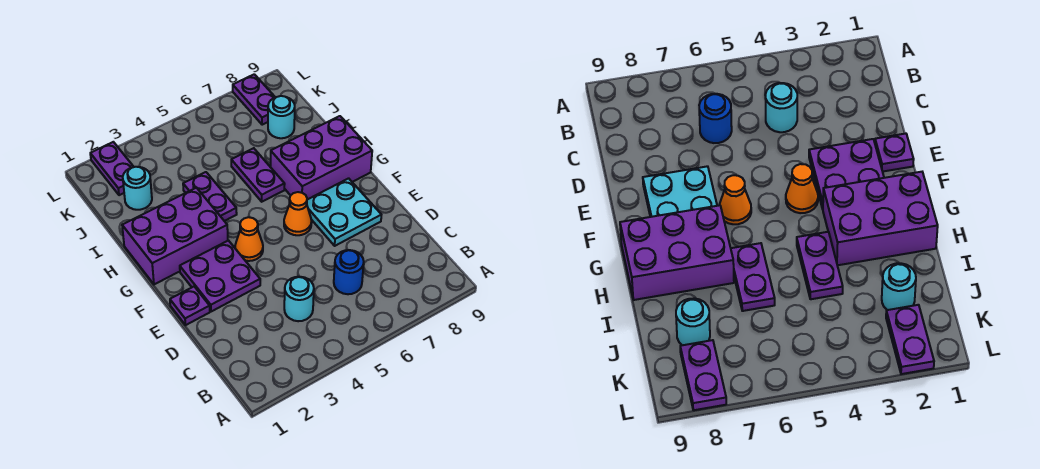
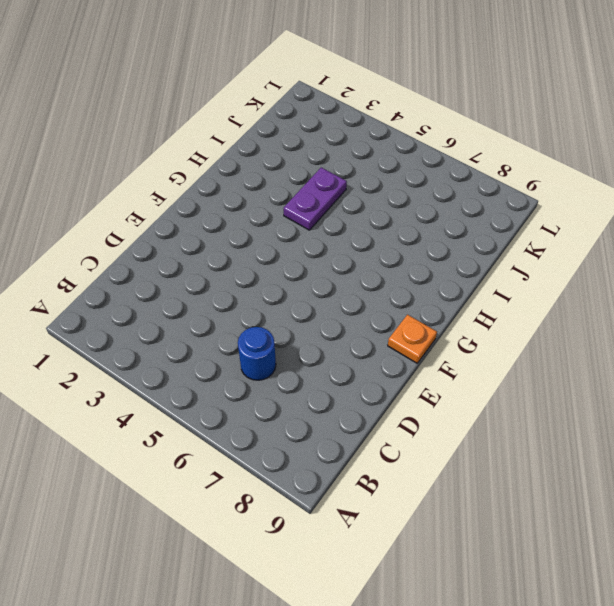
orange 1x1 plate [388,315,437,363] -> none
none -> cyan 1x1 round brick [284,277,314,321]
none -> purple 1x1 plate [170,287,210,325]
none -> purple 2x2 plate [180,241,260,312]

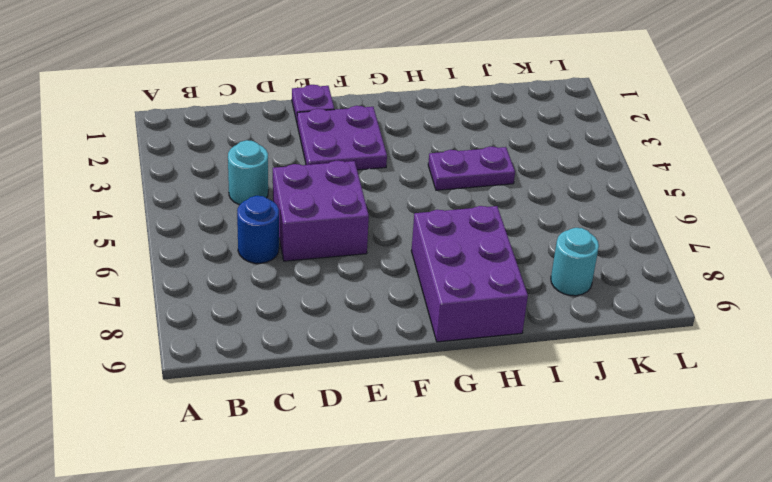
purple 2x2 brick [273,161,369,261] -> none
none -> cyan 2x2 plate [307,178,381,246]
none -> orange 1x1 cone [235,217,263,261]
none -> orange 1x1 cone [284,192,312,235]

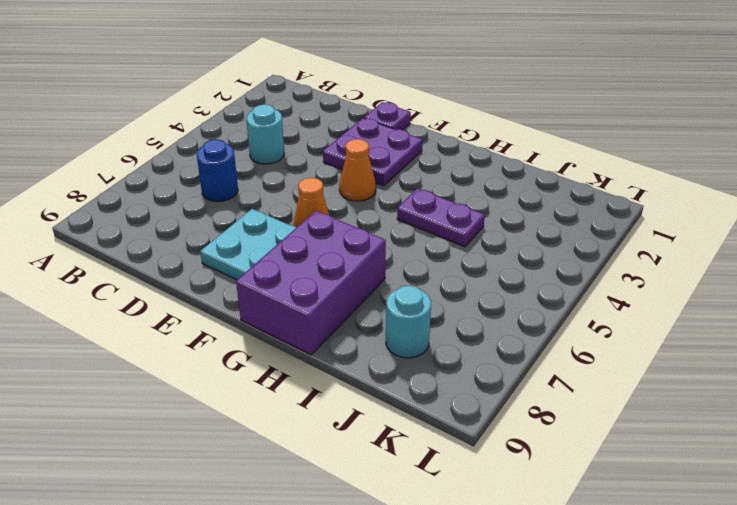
none -> purple 2x3 brick [122,188,228,284]
none -> purple 1x2 plate [231,148,285,202]
none -> cyan 1x1 round brick [123,167,152,210]

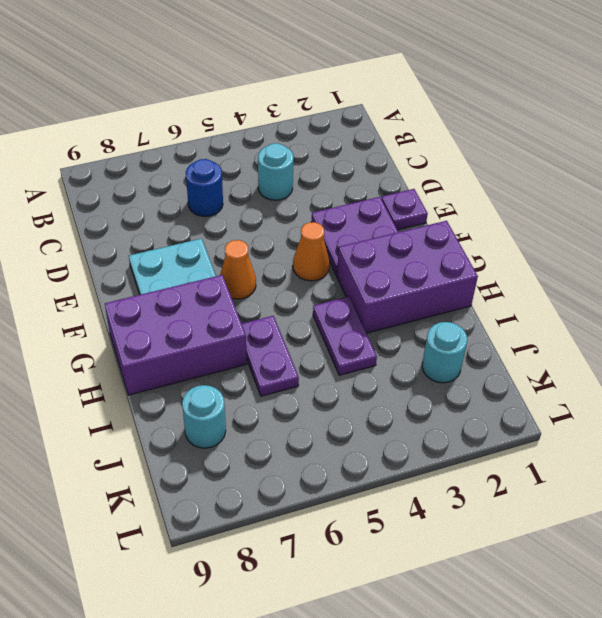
none -> purple 1x2 plate [90,142,133,195]
none -> purple 1x2 plate [233,74,275,125]

